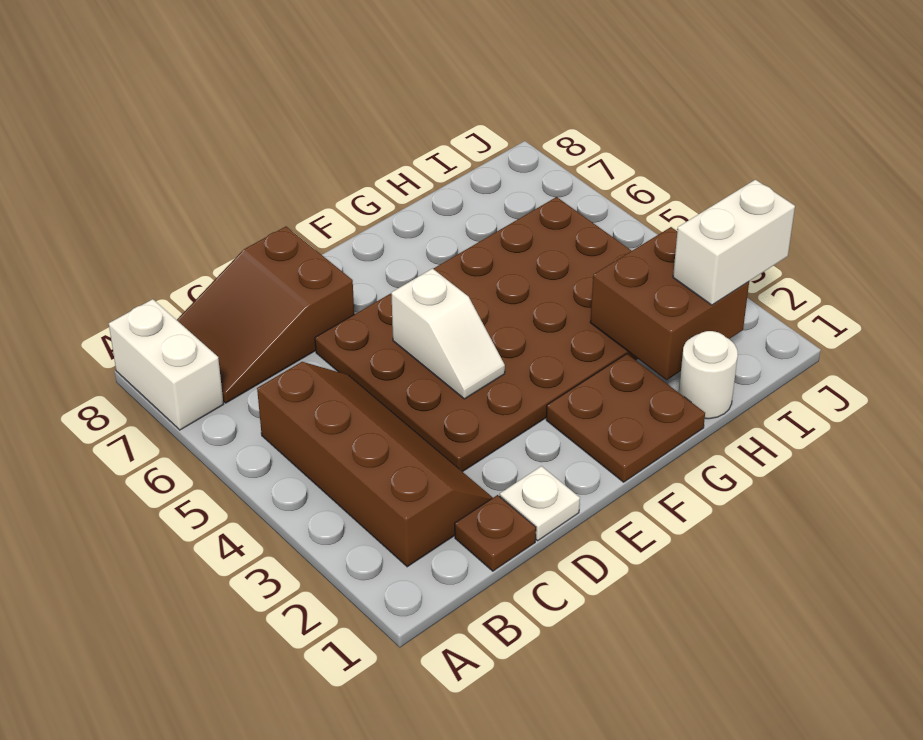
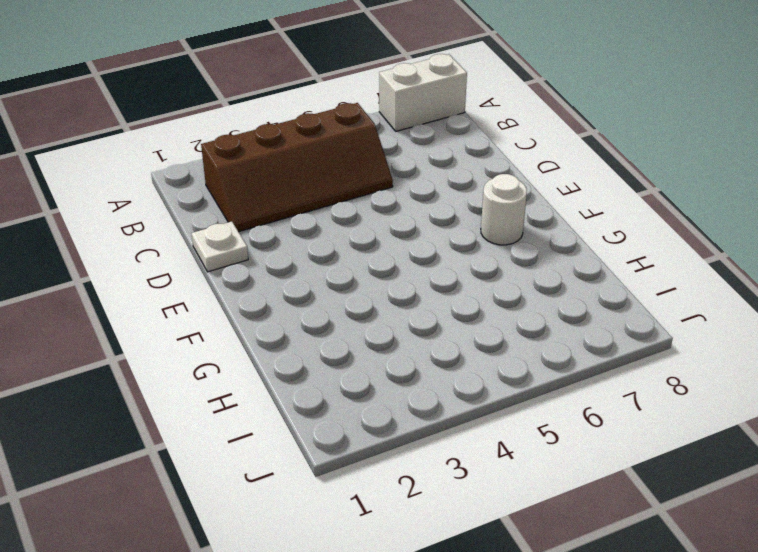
white 1x1 round brick [481,174,527,245] -> white 1x1 round brick moved to [679,331,738,419]
none -> brown 2x3 slope [177,226,354,403]
none -> brown 1x1 plate [455,495,536,571]

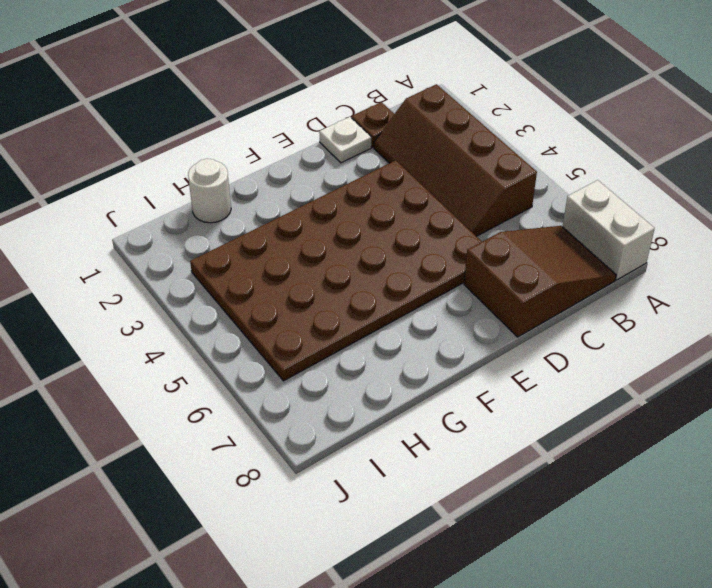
none -> brown 2x2 plate [546,354,705,482]
none -> white 1x2 slope [391,269,505,399]

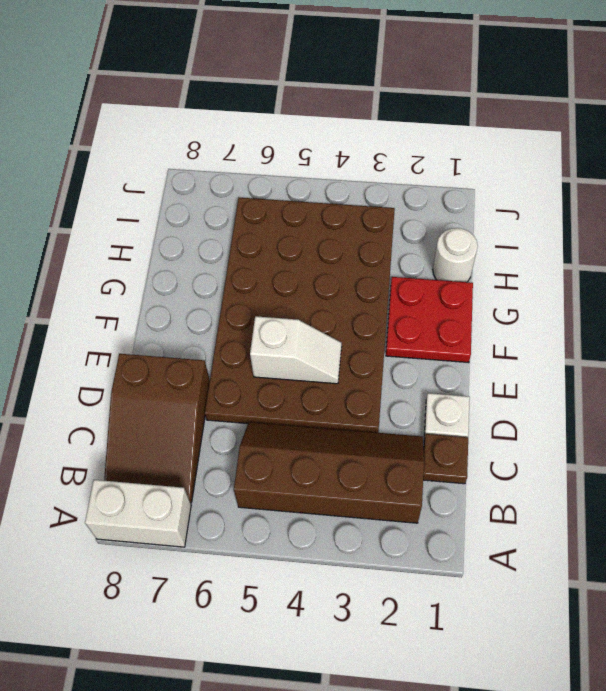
red 2x2 plate [386,277,473,363] -> brown 2x2 plate [546,354,705,482]
none -> brown 2x2 brick [590,227,749,380]
none -> white 1x2 brick [673,180,795,305]

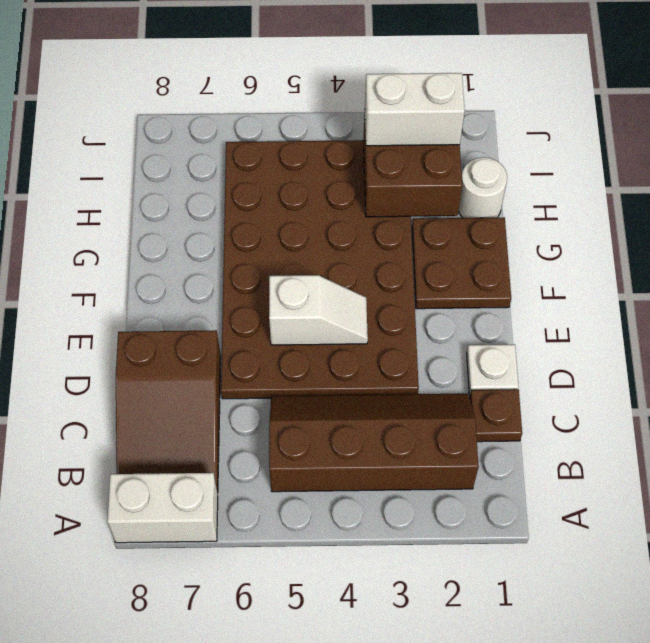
white 1x2 brick [365,73,465,146] -> white 1x2 brick turned to [673,180,795,305]

